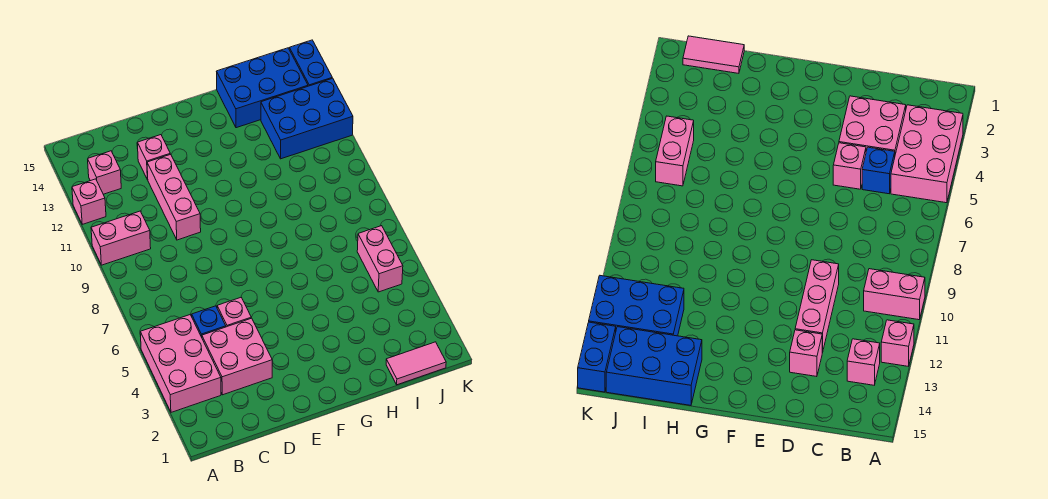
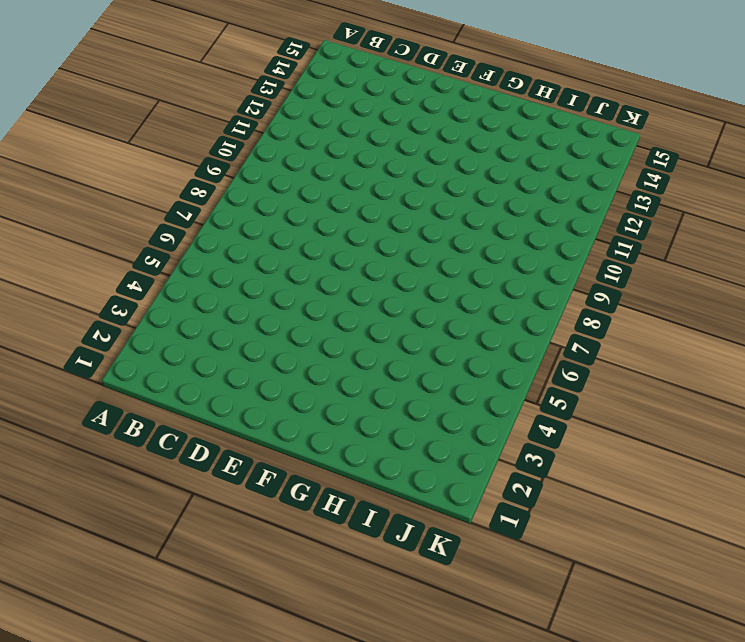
none -> pink 2x3 brick [140,315,221,412]
none -> pink 1x2 brick [91,211,151,265]
none -> pink 1x1 brick [72,179,106,224]

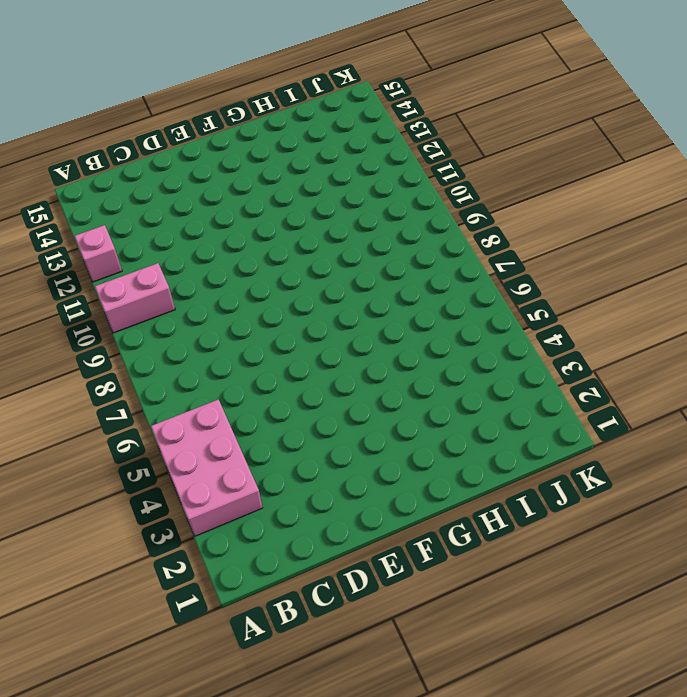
none -> pink 1x1 brick [88,151,121,194]
none -> pink 2x2 brick [202,318,272,395]
none -> blue 1x1 brick [192,306,226,337]

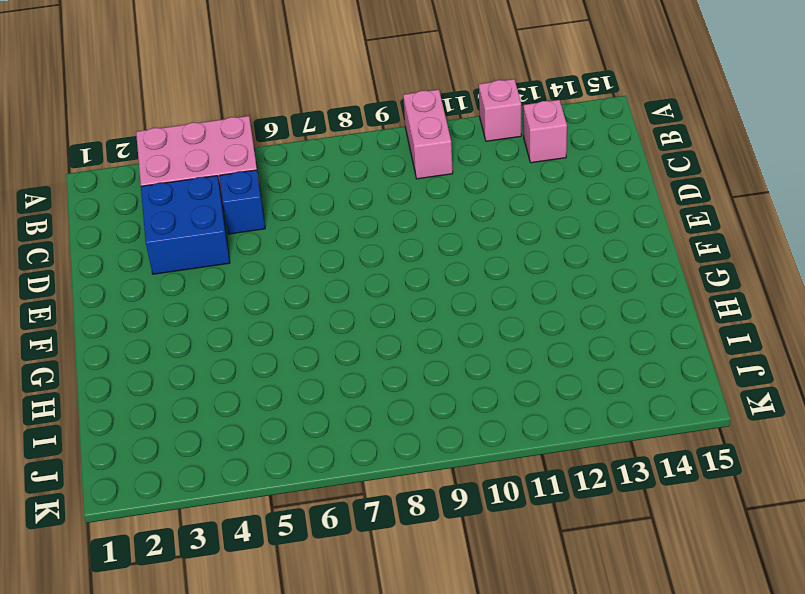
blue 2x2 brick [141,176,230,274] -> pink 2x2 brick [202,318,272,395]
none -> pink 1x1 brick [217,297,251,327]
none -> pink 1x3 brick [147,154,201,240]
none -> pink 1x1 brick [137,135,170,180]

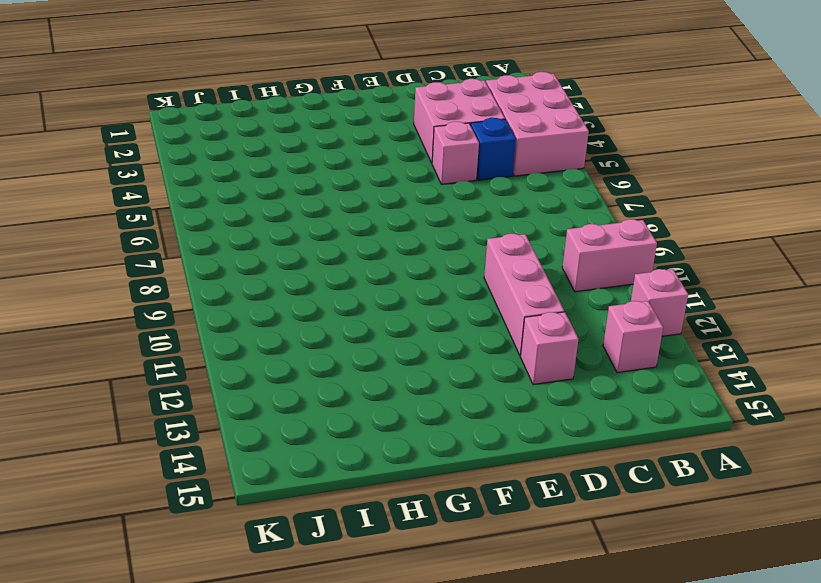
none -> blue 2x3 brick [217,48,308,128]
none -> pink 1x2 tile [386,342,446,385]
none -> blue 2x3 brick [261,78,353,159]

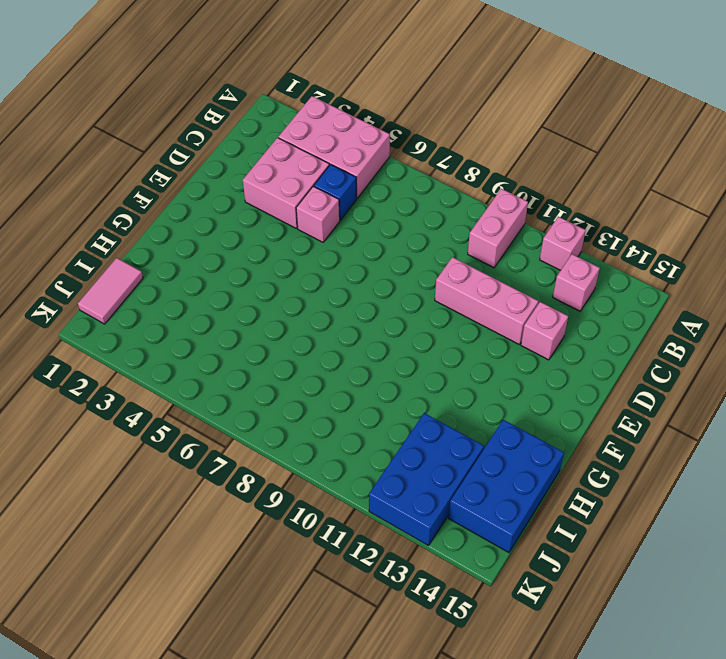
none -> pink 1x2 brick [357,226,403,292]
none -> blue 1x2 brick [289,40,332,86]

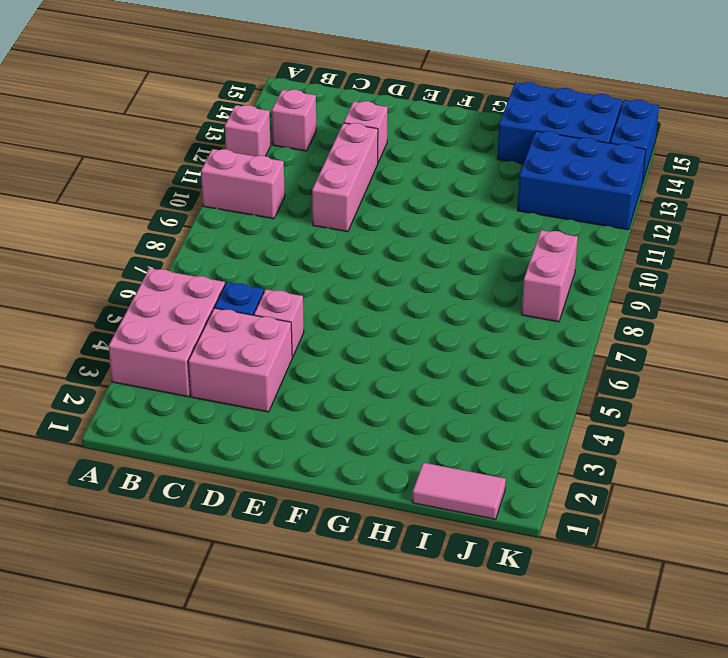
pink 1x2 brick [522,230,578,322] -> pink 1x2 brick moved to [357,226,403,292]

